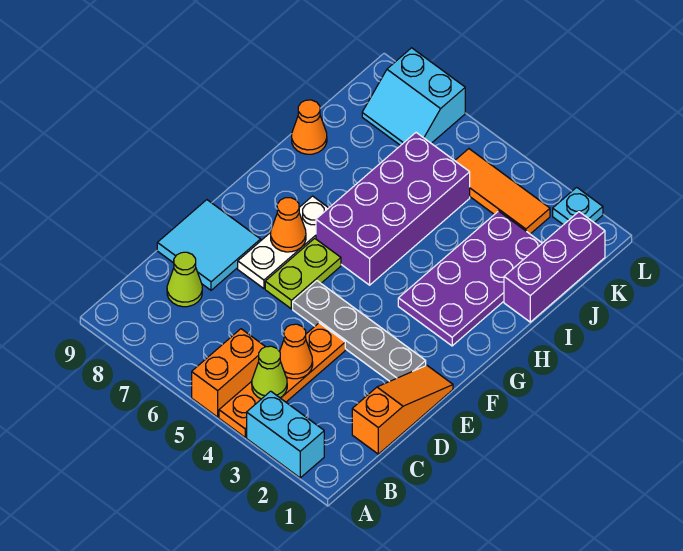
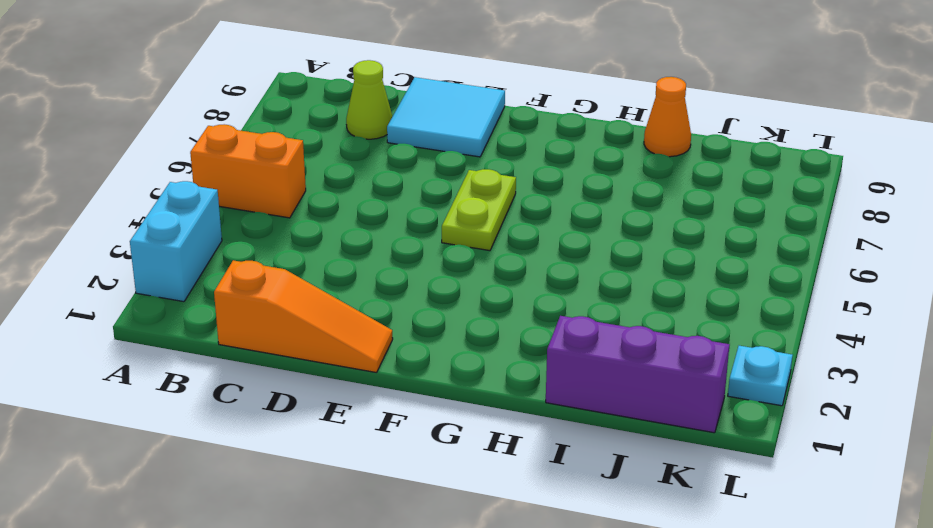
lime 1x2 plate [442,169,516,251] -> lime 1x2 plate turned to [265,238,341,309]
none -> orange 1x4 plate [219,323,345,437]
none -> grey 1x4 plate [293,281,426,381]
none -> white 1x3 plate [238,196,328,289]

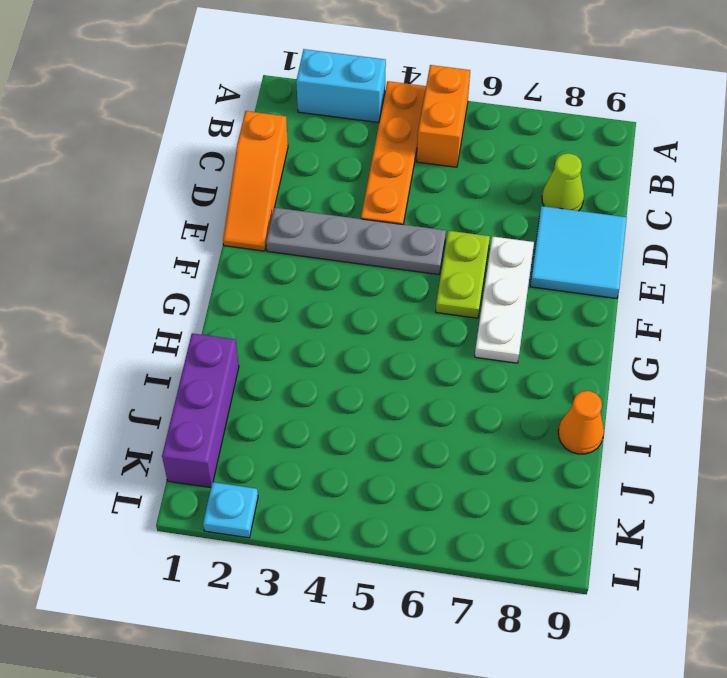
none -> purple 2x4 plate [398,211,542,346]
none -> purple 2x4 brick [316,133,470,285]
none -> orange 1x3 tile [455,149,550,234]

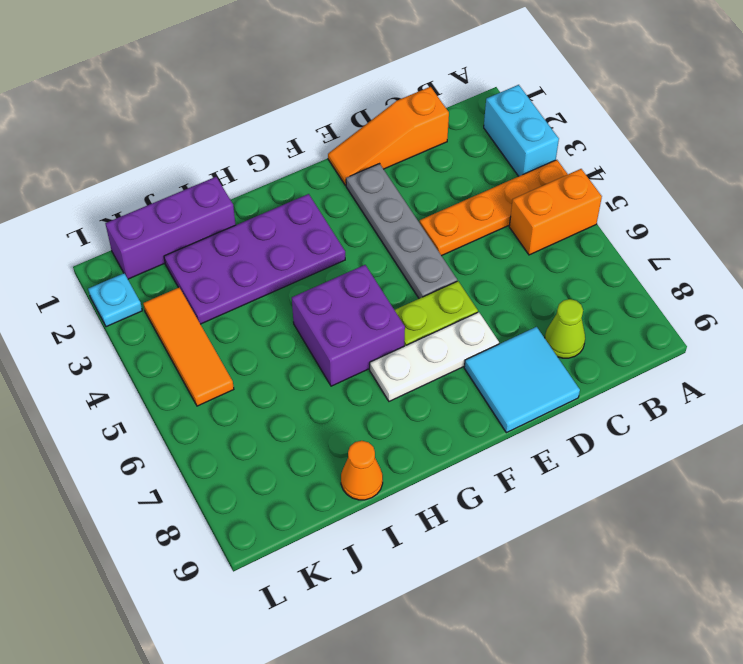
purple 2x2 brick [292,265,405,386] -> purple 2x4 brick [316,133,470,285]
none -> cyan 2x2 slope [362,48,465,146]
none -> lime 1x1 cone [252,346,287,399]
none -> orange 1x1 cone [280,324,313,379]

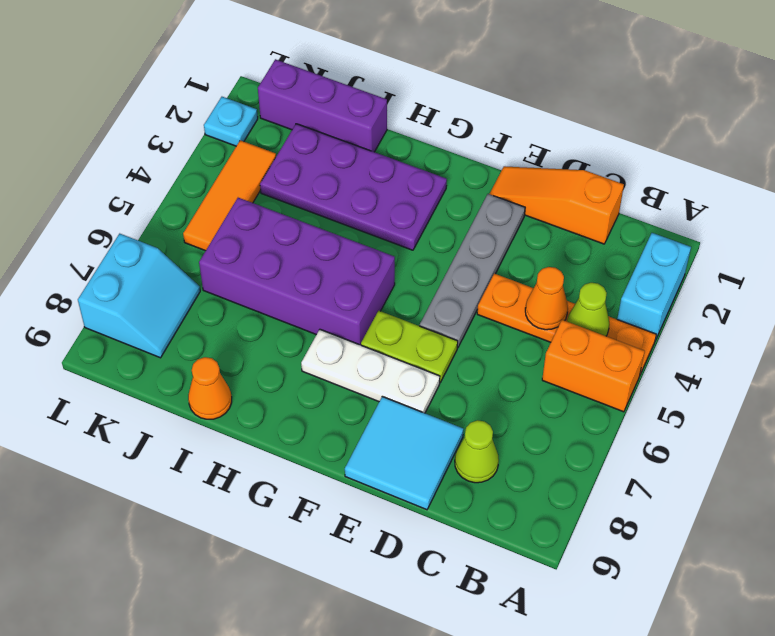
none -> orange 1x1 cone [271,198,306,252]

